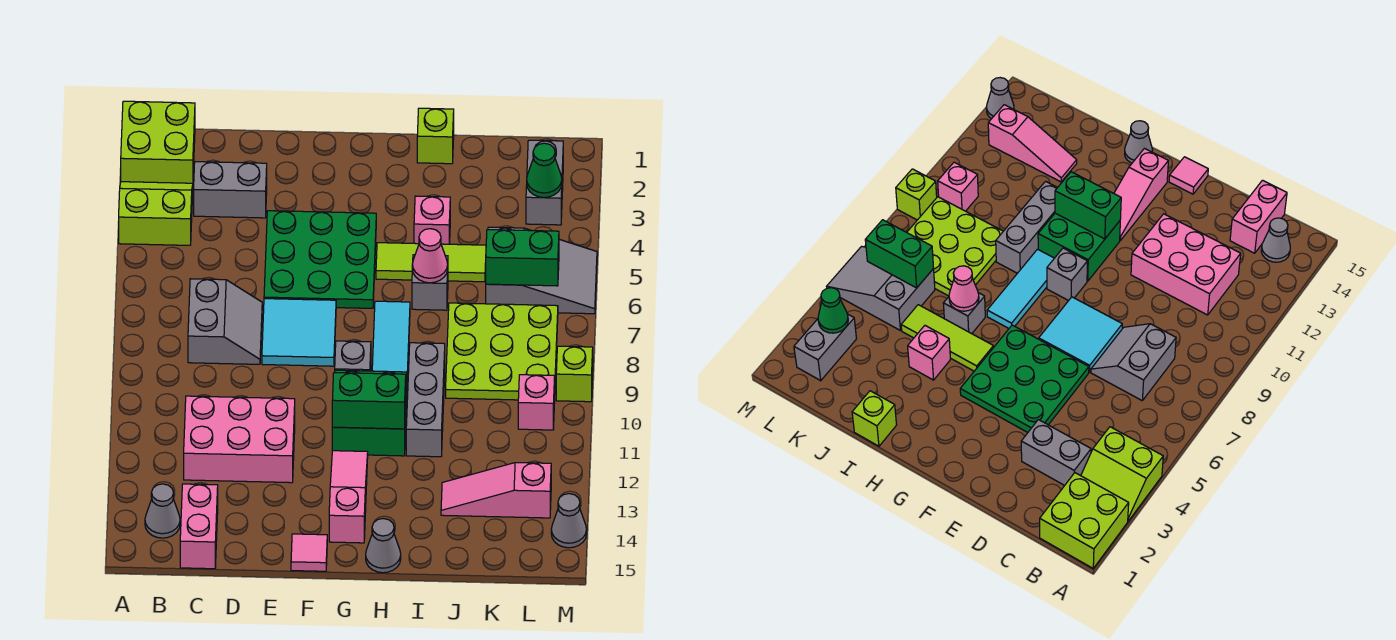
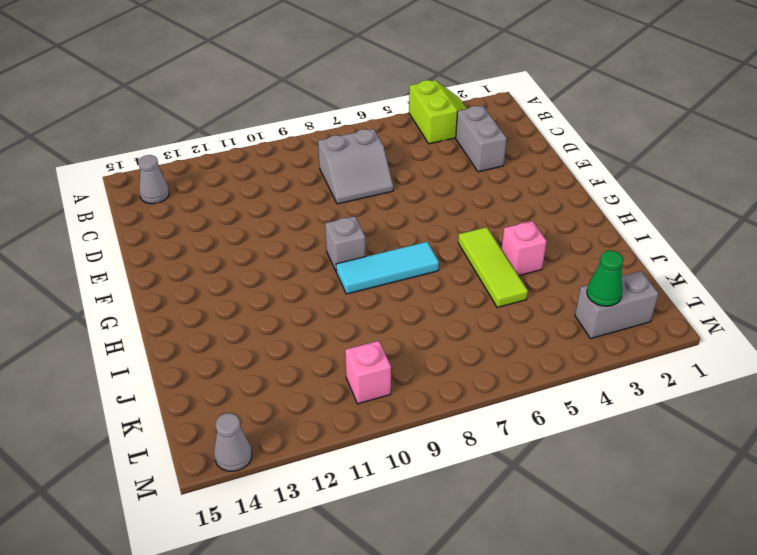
none -> lime 2x2 brick [121,101,195,184]
none -> pink 2x3 brick [184,396,295,483]
none -> pink 1x2 brick [180,484,218,569]
none -> green 3x3 plate [264,211,376,308]

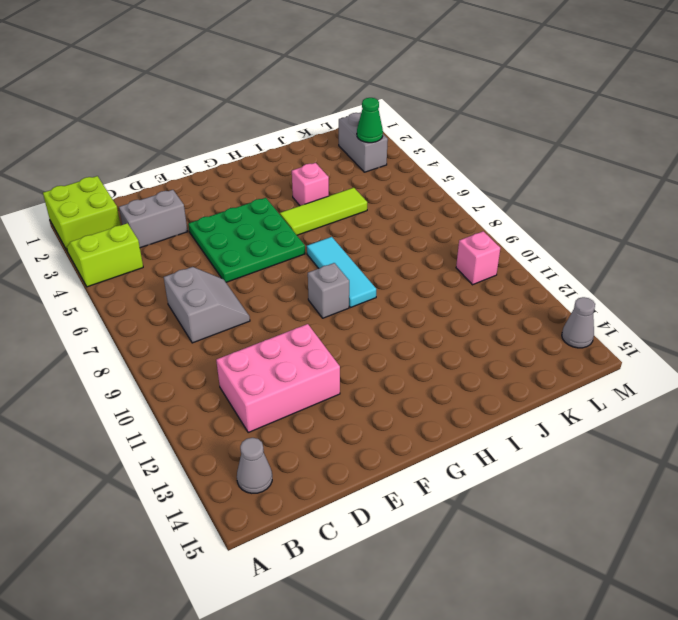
none -> pink 1x2 brick [180,484,218,569]
none -> cyan 2x2 tile [262,299,336,366]
none -> pink 1x1 tile [291,534,327,571]
none -> green 2x2 brick [332,370,407,456]

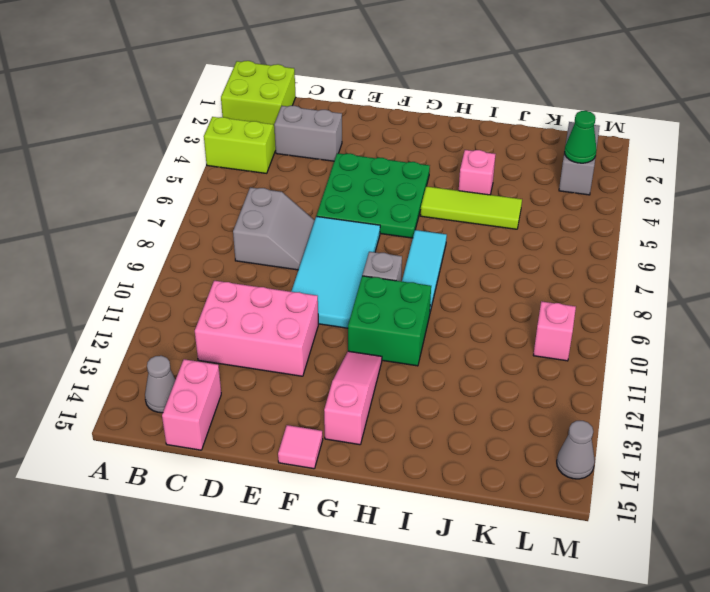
cyan 2x4 tile [291,216,380,328] -> cyan 2x2 tile [262,299,336,366]
none -> grey 1x1 cone [366,519,401,573]
none -> lime 1x1 brick [417,108,454,164]
none -> grey 1x1 brick [412,255,448,310]
none -> grey 1x3 brick [406,343,445,457]

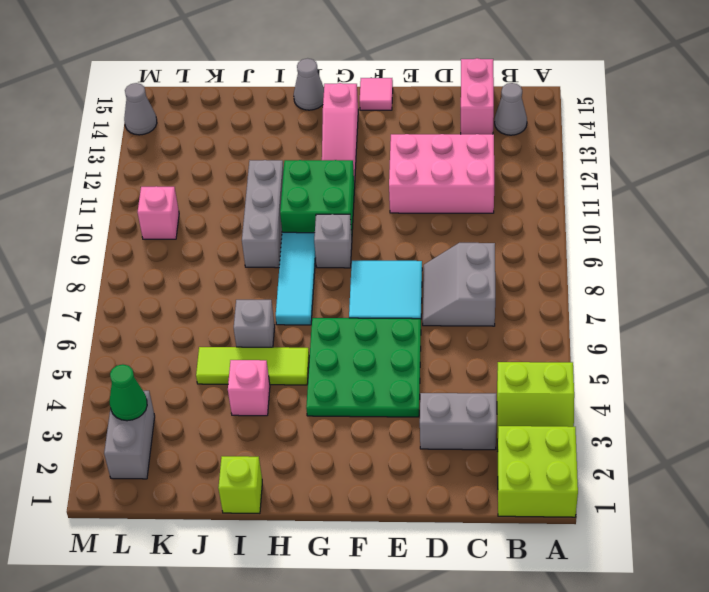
none -> lime 3x3 plate [446,303,558,400]
none -> pink 1x3 slope [441,463,551,518]
none -> grey 2x3 slope [486,227,597,314]
none -> lime 1x1 brick [556,346,593,402]

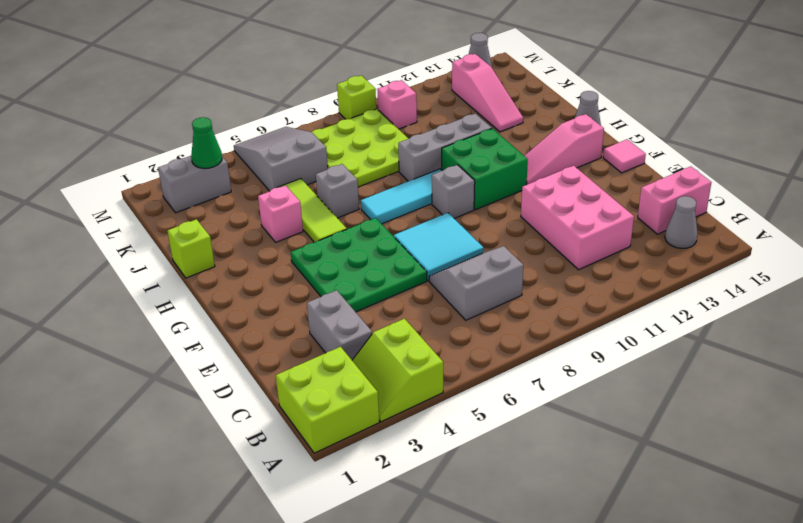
none -> green 1x2 brick [332,373,406,429]
none -> pink 1x1 cone [412,229,448,283]
none -> green 1x2 brick [486,230,559,286]

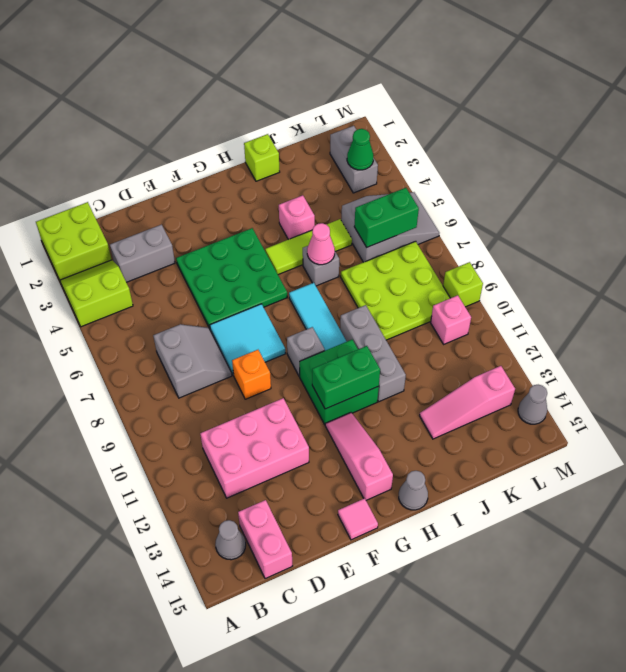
orange 1x1 brick [232,350,271,399] -> none

